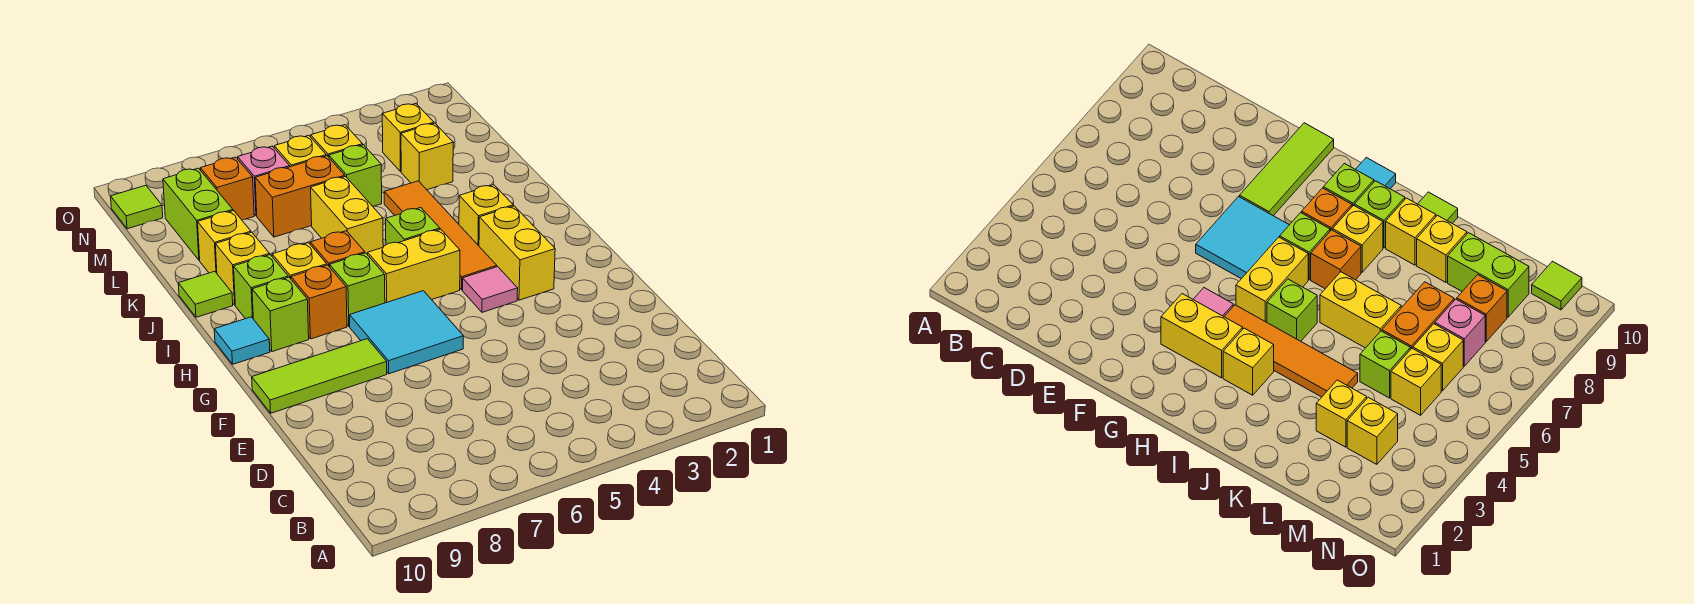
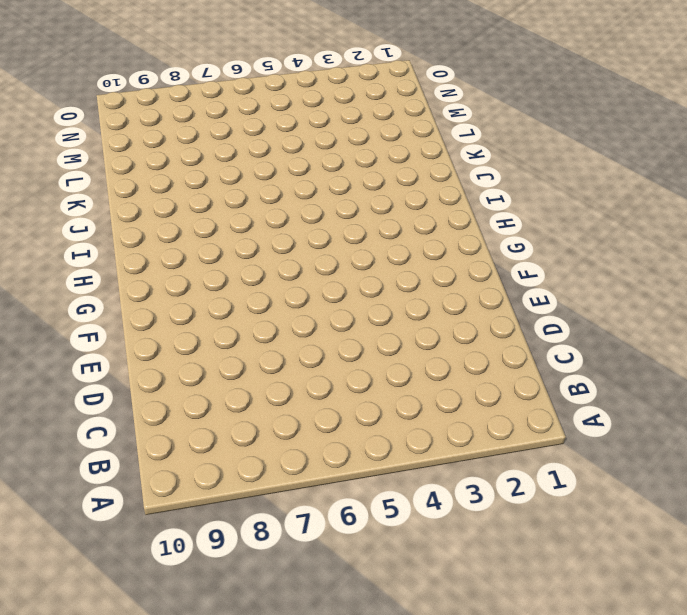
none -> cyan 2x2 tile [350,291,464,374]
none -> lime 1x3 tile [252,339,387,413]
none -> yellow 1x2 brick [479,206,555,300]

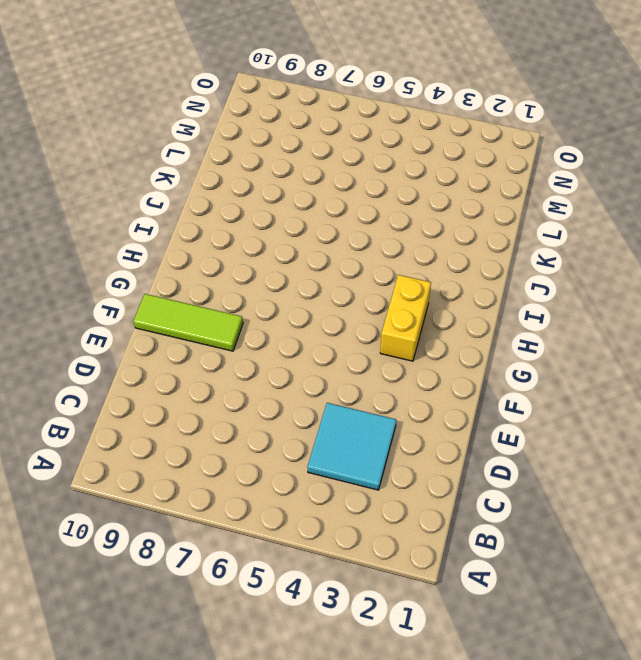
cyan 2x2 tile [307,403,396,490] -> cyan 2x2 tile moved to [350,291,464,374]
none -> pink 1x1 tile [462,267,518,312]
none -> orange 1x4 tile [384,181,497,290]
none -> yellow 1x2 brick [368,229,460,303]

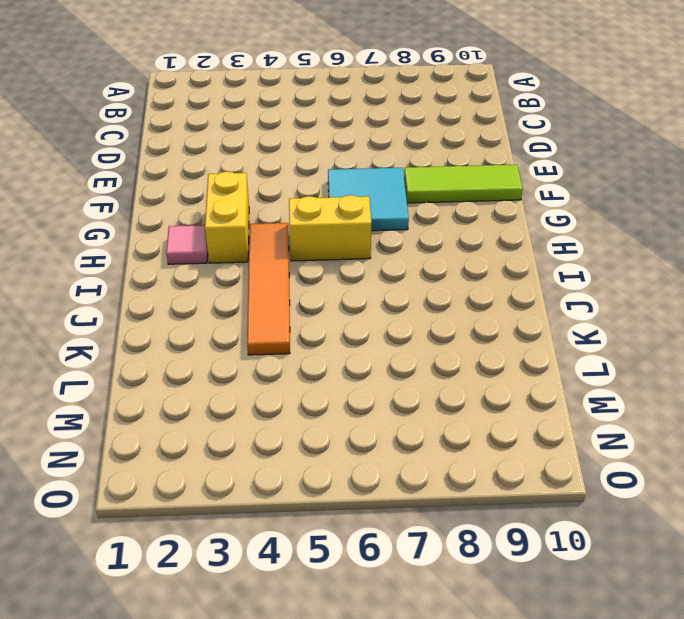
pink 1x1 tile [166,225,208,264] -> pink 1x1 tile moved to [462,267,518,312]
none -> lime 1x1 brick [330,253,385,326]
none -> orange 1x1 brick [291,265,347,339]
none -> lime 1x1 brick [252,277,309,352]

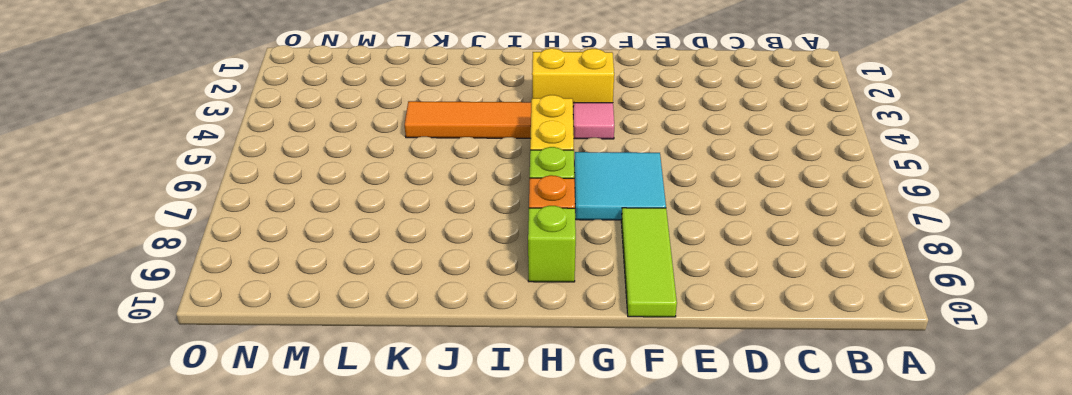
none -> cyan 1x1 tile [214,317,270,364]
none -> yellow 1x1 brick [459,185,513,246]
none -> lime 1x1 brick [386,208,440,245]

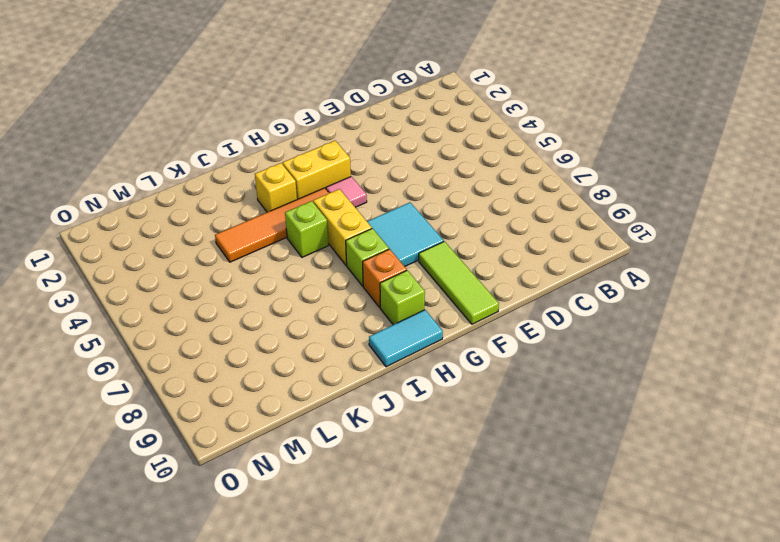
cyan 1x2 tile [369,310,443,367] -> cyan 1x1 tile [214,317,270,364]
none -> orange 1x1 brick [310,231,365,267]
none -> yellow 1x1 brick [272,243,327,279]
none -> lime 1x1 brick [234,255,288,319]

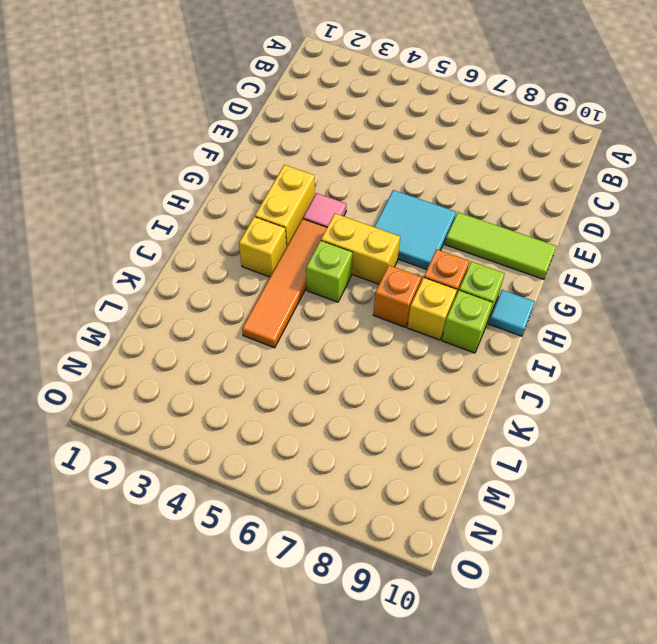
none -> lime 1x1 brick [330,253,385,326]
none -> yellow 1x2 brick [311,177,383,255]
none -> yellow 1x1 brick [215,232,270,305]

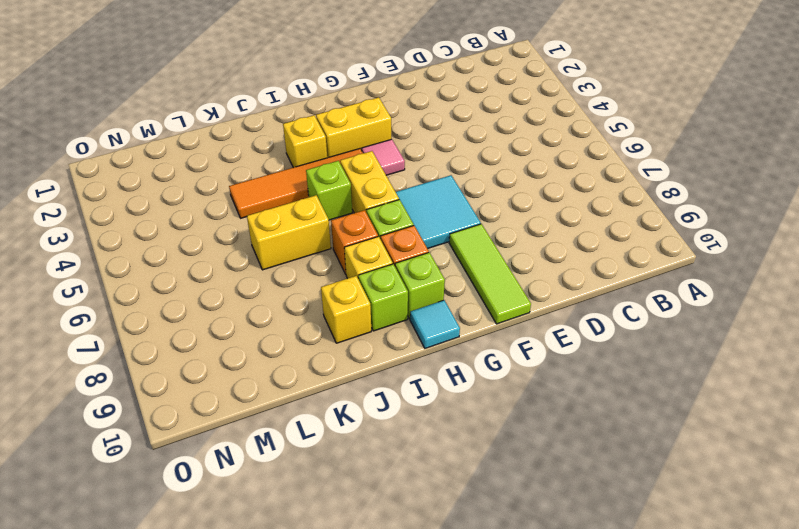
none -> lime 1x1 tile [178,271,233,317]
none -> yellow 1x1 brick [198,211,251,273]
none -> yellow 1x1 brick [401,123,453,190]

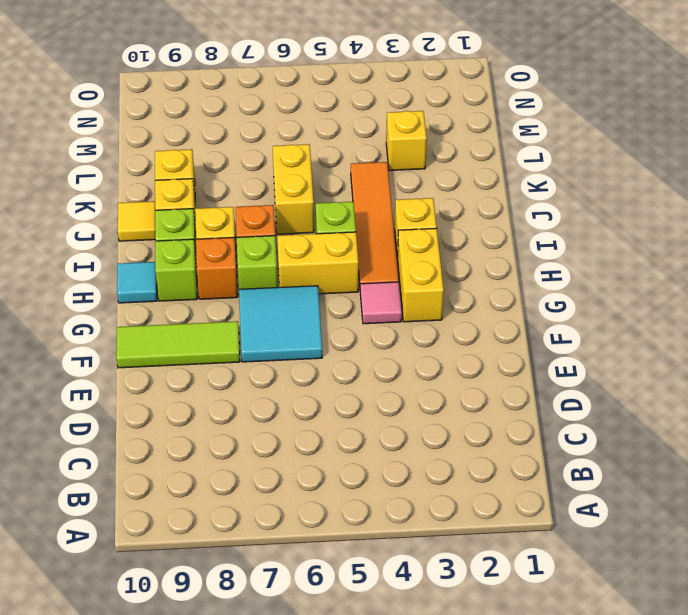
yellow 1x1 tile [118,201,155,241] -> lime 1x1 tile [178,271,233,317]
none -> lime 1x1 brick [329,145,382,206]
none -> orange 1x2 brick [255,156,345,237]
none -> lime 1x2 brick [163,168,233,260]

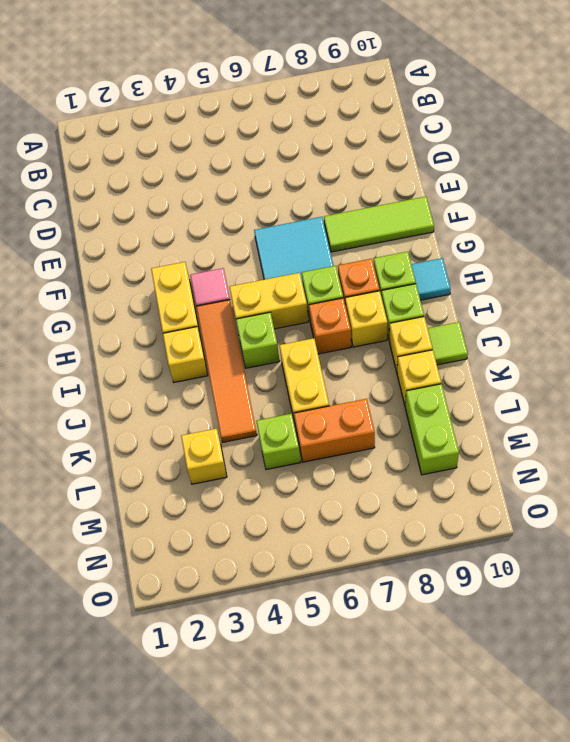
none -> yellow 1x1 brick [382,104,434,172]
none -> yellow 1x1 brick [311,125,363,157]
none -> yellow 1x1 brick [274,135,326,167]

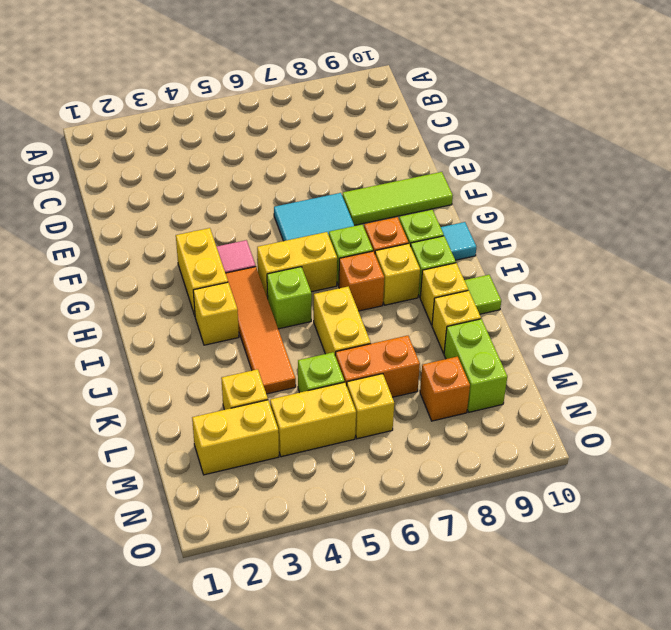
yellow 1x2 brick [192,400,279,475] -> yellow 1x1 brick [382,104,434,172]
yellow 1x2 brick [270,382,356,457] -> yellow 1x1 brick [311,125,363,157]
none -> pink 1x1 brick [238,146,290,216]
none -> lime 1x1 tile [111,185,163,229]

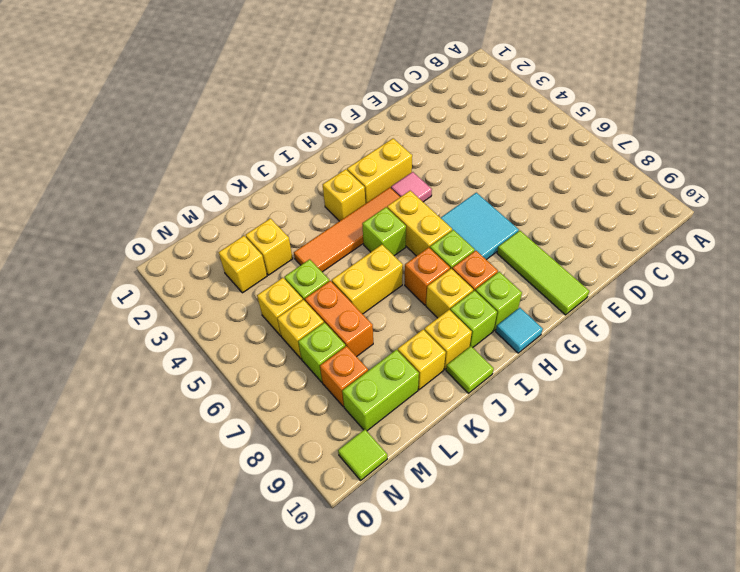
lime 1x1 brick [298,323,345,382] -> pink 1x1 brick [238,146,290,216]

